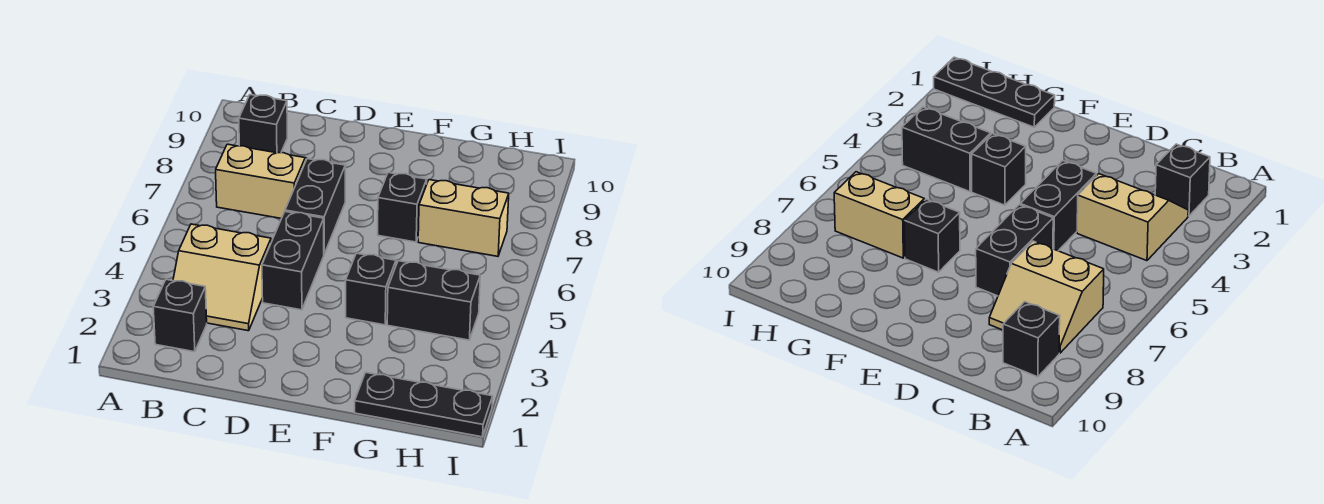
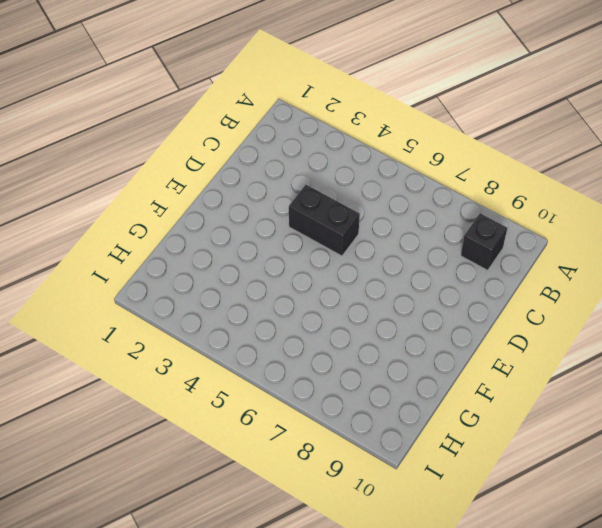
none -> black 1x1 brick [153,279,207,352]
none -> tan 2x2 slope [173,224,271,331]

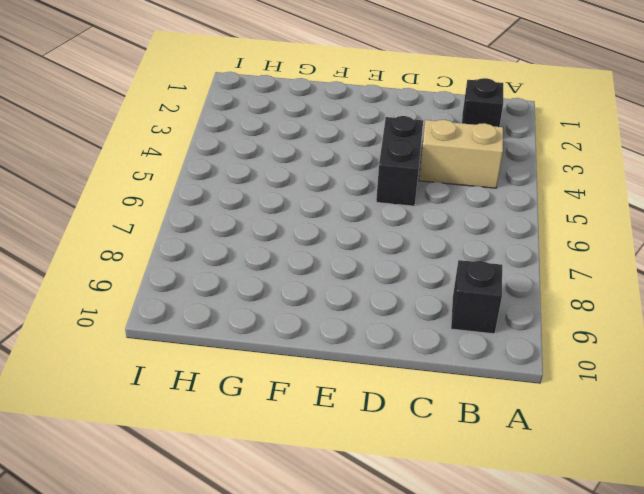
none -> tan 2x2 slope [216,144,307,219]
none -> black 1x2 brick [285,159,345,254]

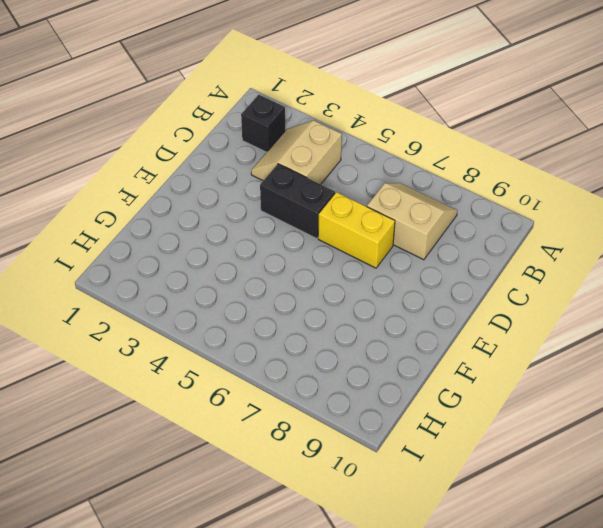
tan 2x2 slope [367,183,457,260] -> tan 2x2 slope turned to [216,144,307,219]
yellow 1x2 brick [318,192,395,268] -> black 1x2 brick [285,159,345,254]
none -> black 1x1 brick [239,95,287,153]
none -> black 1x1 brick [346,253,396,325]

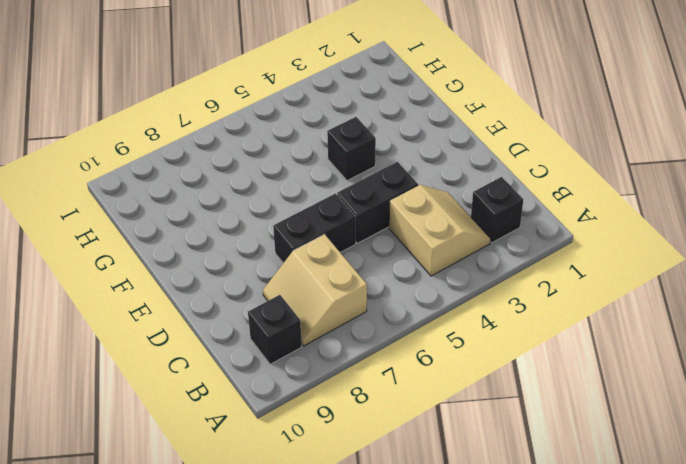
none -> black 1x1 brick [378,173,427,242]
none -> black 1x3 plate [355,372,493,437]

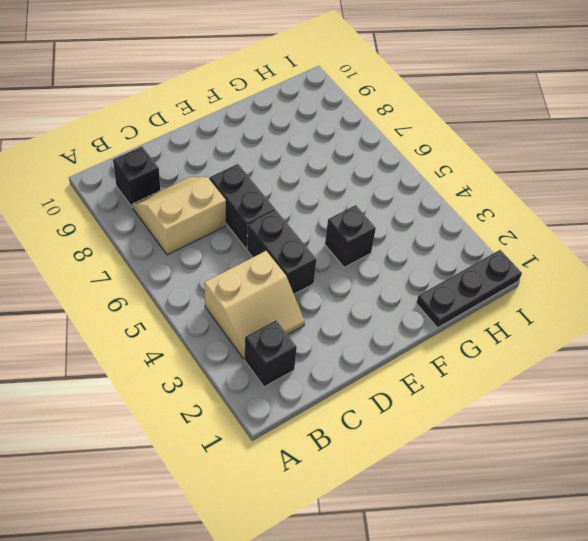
none -> black 1x1 brick [378,173,427,242]
none -> black 1x2 brick [387,261,480,340]

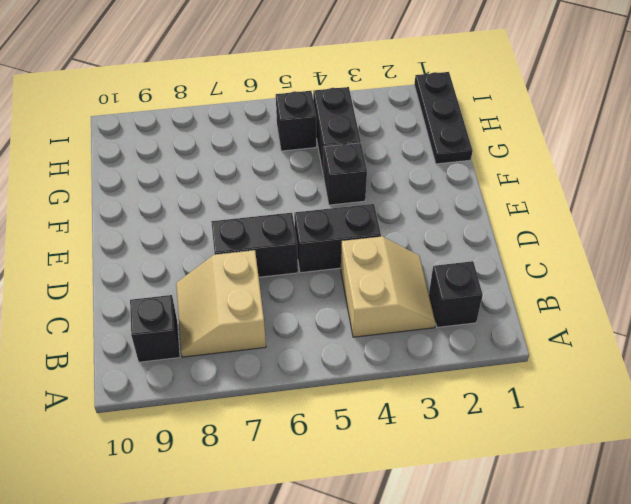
black 1x1 brick [276,91,316,151] -> black 1x1 brick moved to [378,173,427,242]
none -> tan 1x2 brick [418,180,509,256]

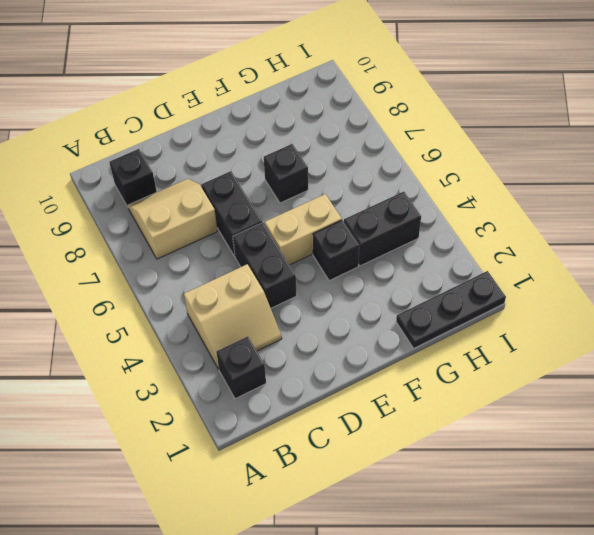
tan 1x2 brick [265,194,342,265] -> tan 1x2 brick moved to [418,180,509,256]

